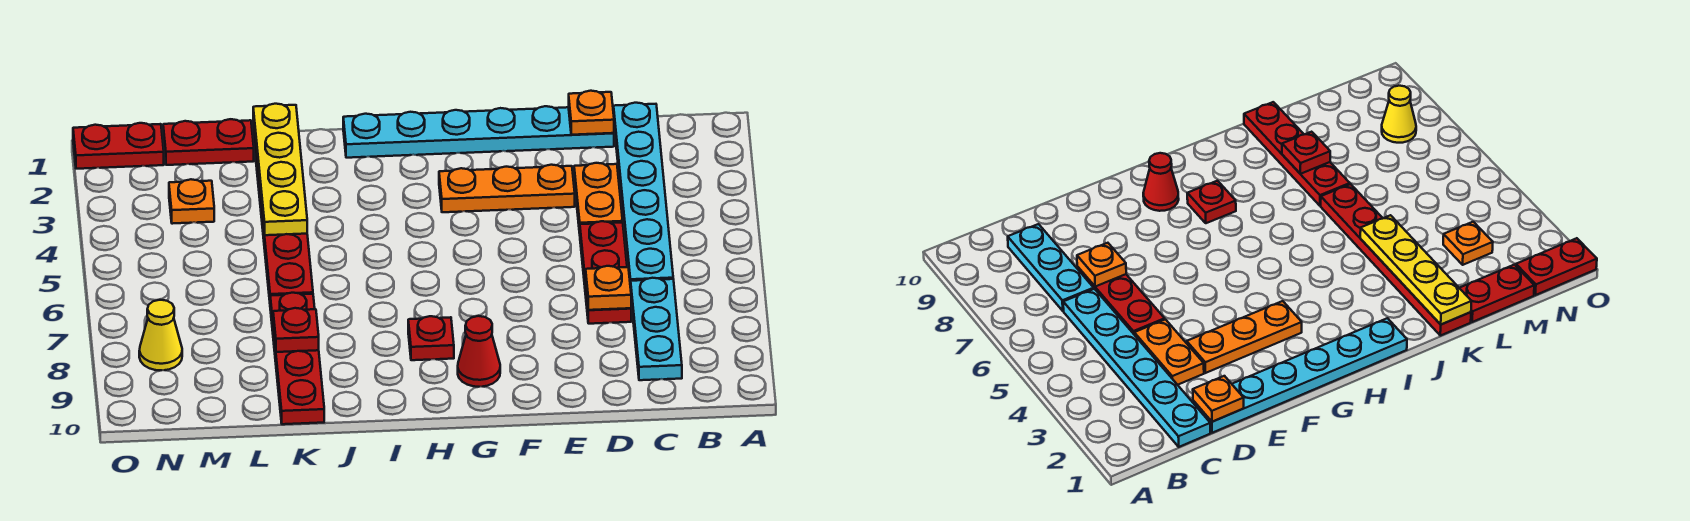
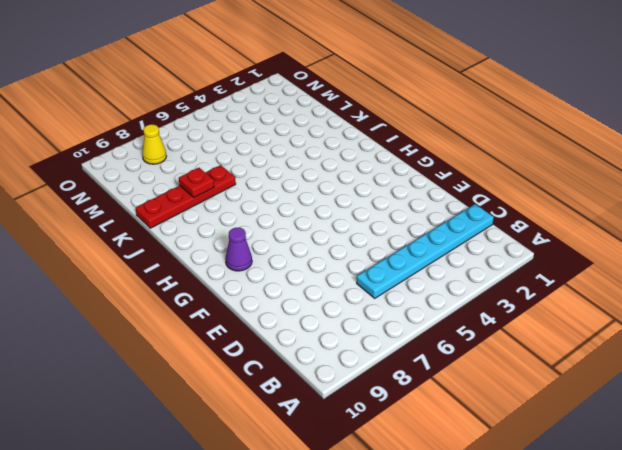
purple 1x1 cone [225,228,252,271] -> red 1x1 cone [458,316,500,387]
none -> cyan 1x3 plate [631,278,682,380]
none -> cyan 1x6 plate [343,106,614,158]
none -> orange 1x2 plate [574,163,623,233]

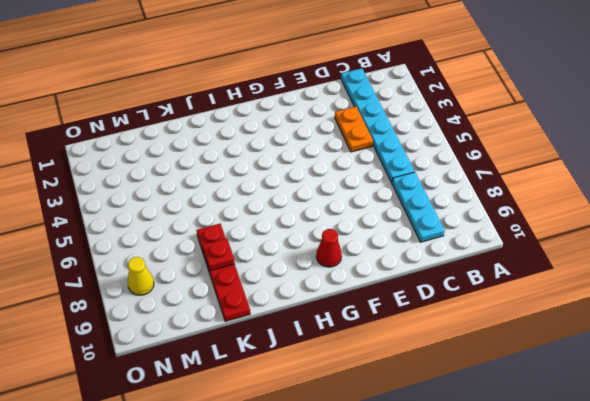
none -> cyan 1x6 plate [343,106,614,158]
none -> red 1x3 plate [580,221,631,324]
none -> orange 1x3 plate [439,165,575,212]

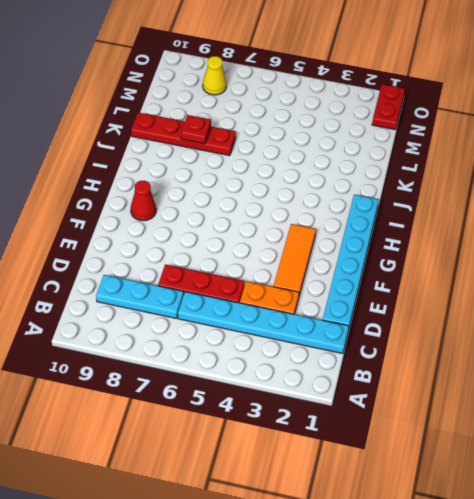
orange 1x3 tile [273,224,316,295] -> orange 1x3 plate [439,165,575,212]
none -> red 1x1 plate [408,316,454,360]
none -> red 1x6 plate [253,123,313,300]
none -> red 1x2 plate [163,119,254,165]

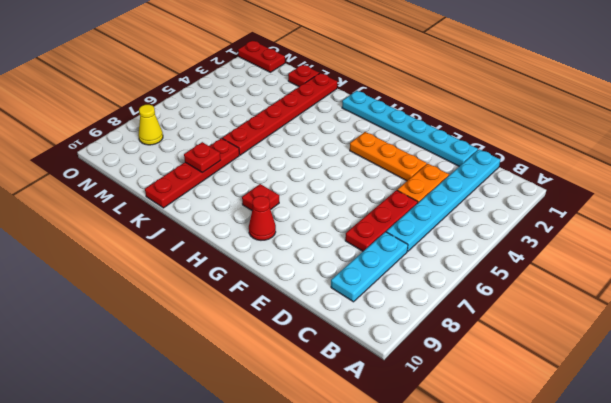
red 1x1 plate [288,65,319,87] -> red 1x2 plate [163,119,254,165]
none -> orange 1x1 plate [169,179,214,224]
none -> orange 1x1 plate [569,91,614,135]
none -> orange 1x1 plate [586,266,631,310]

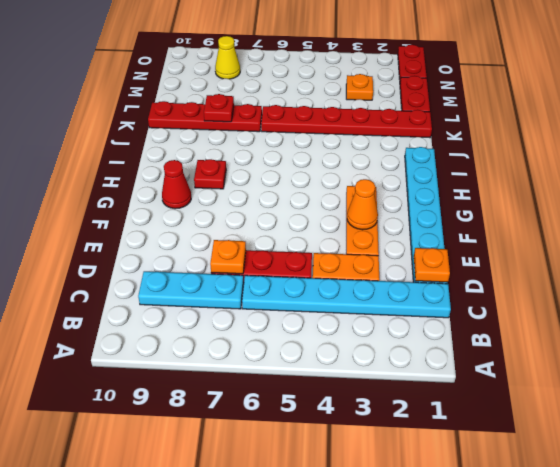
orange 1x1 cone [347,179,378,230] -> none
none -> yellow 1x4 plate [253,104,307,235]

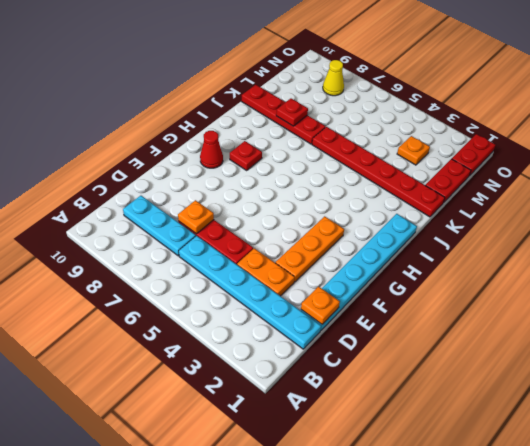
none -> yellow 1x4 plate [253,104,307,235]

